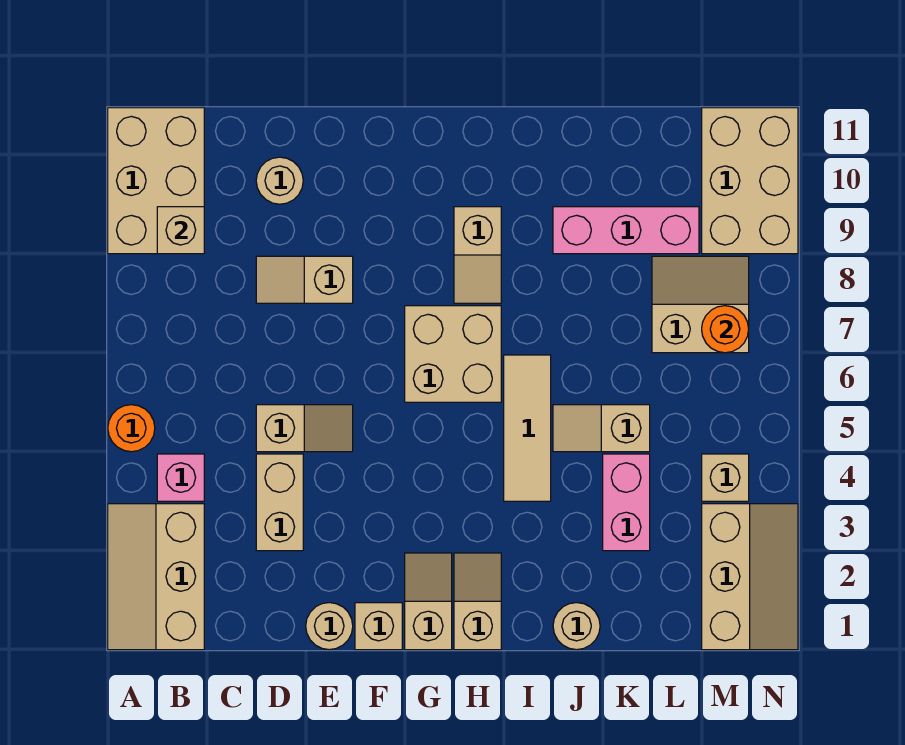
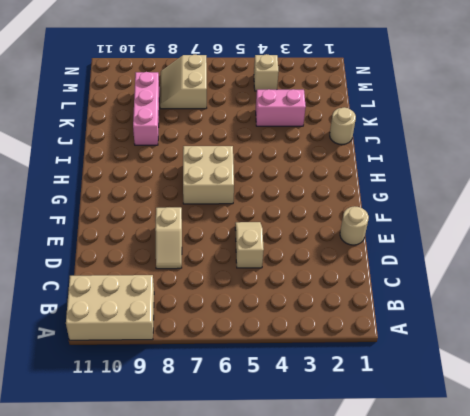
none -> tan 2x3 slope [108,504,204,650]
none -> orange 1x1 round brick [108,405,155,452]
none -> pink 1x1 brick [157,454,204,501]

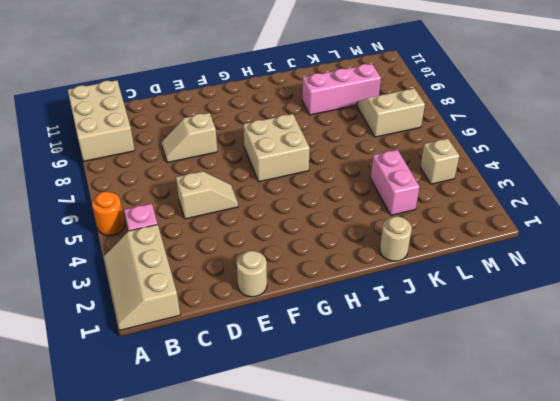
none -> tan 1x2 brick [256,454,303,551]
none -> tan 1x1 round brick [256,157,303,204]
none -> tan 1x1 brick [355,603,402,650]

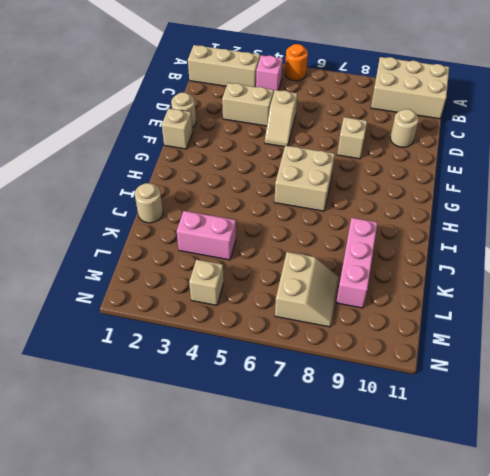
none -> tan 1x2 slope [405,553,452,650]
none -> tan 1x2 slope [454,553,501,650]
none -> tan 1x2 slope [454,207,501,303]

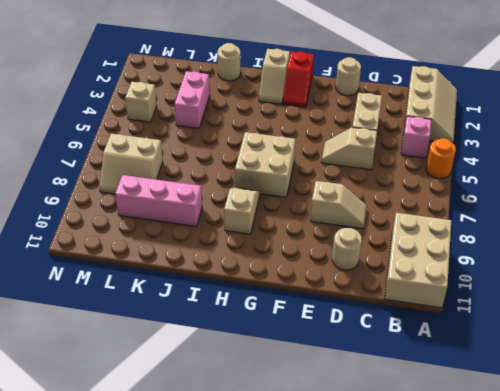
red 1x2 slope [283,52,314,107] -> tan 1x2 slope [405,553,452,650]
none -> tan 1x1 brick [355,603,402,650]
none -> tan 1x3 tile [504,355,551,501]
none -> tan 1x2 slope [553,405,650,452]

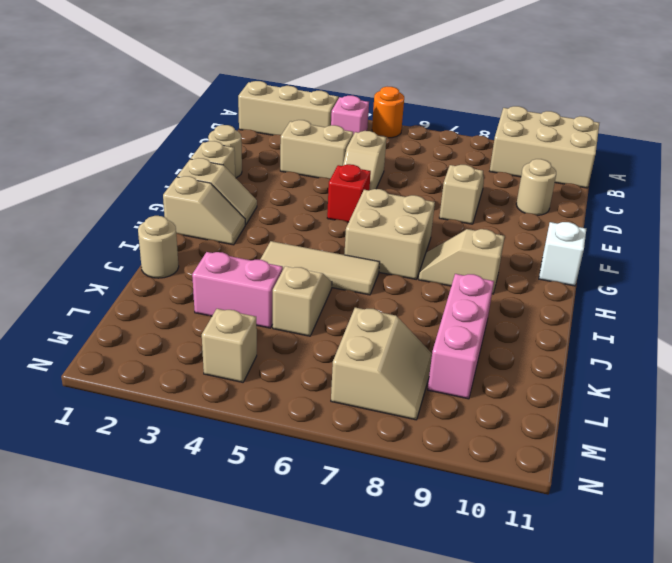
red 1x1 brick [327,164,371,222] -> none
white 1x1 brick [539,222,586,286] -> none
none -> tan 2x3 slope [702,504,798,650]
none -> tan 2x3 brick [702,108,798,254]
none -> tan 1x1 brick [157,207,204,254]

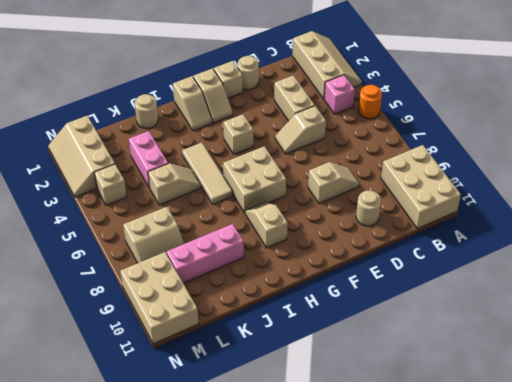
tan 1x1 brick [223,114,253,154] -> tan 1x1 brick moved to [157,207,204,254]
none -> orange 1x1 round brick [702,306,749,353]

